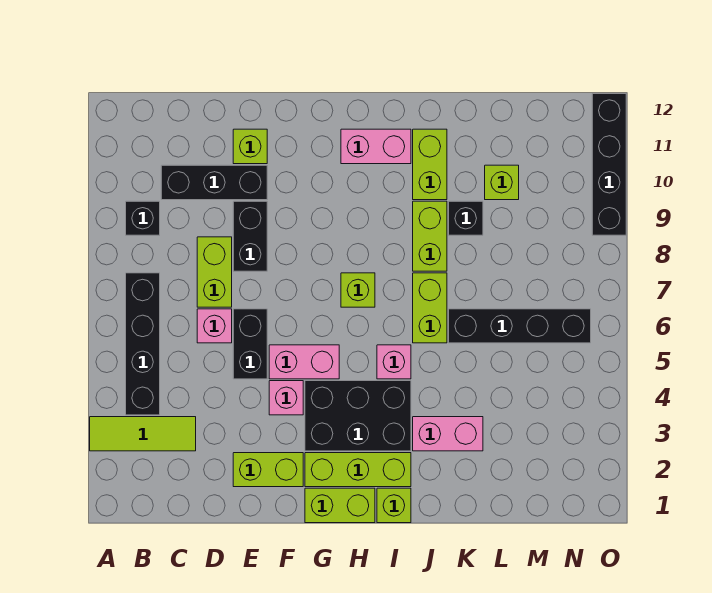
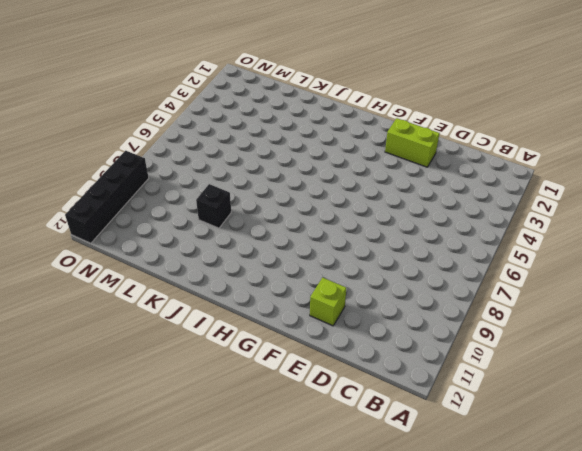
none -> lime 1x3 tile [90,417,196,451]
none -> black 1x4 brick [126,273,160,415]
none -> black 1x1 brick [126,201,160,235]

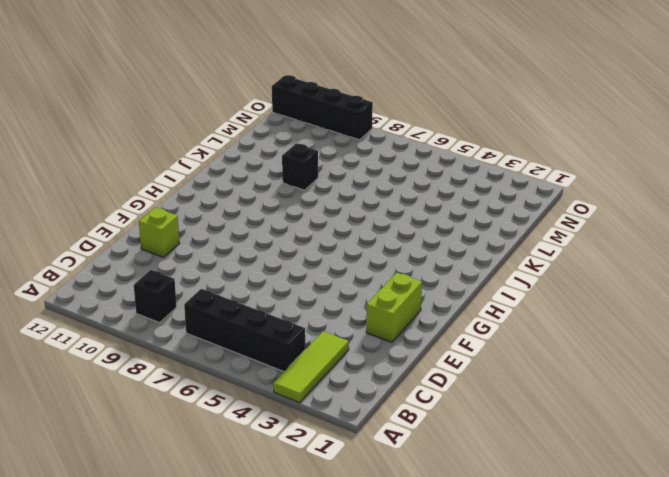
none -> black 1x3 brick [161,165,267,200]
none -> pink 1x1 brick [197,309,232,343]
none -> lime 1x2 brick [197,237,232,307]

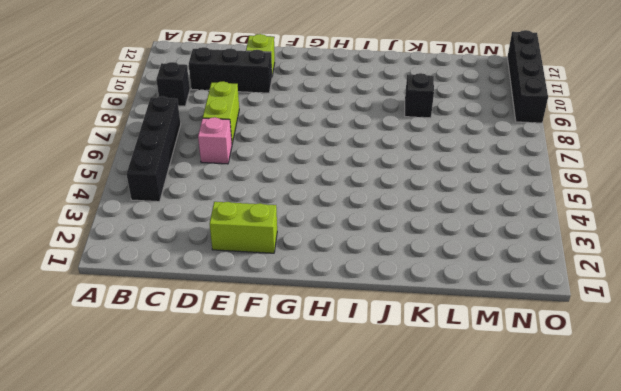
none -> lime 1x3 tile [90,417,196,451]
none -> black 1x2 brick [233,309,267,379]
none -> black 1x2 brick [233,201,267,271]

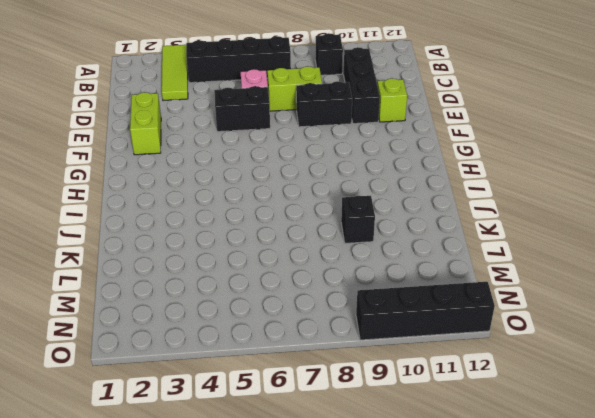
none -> pink 1x1 brick [269,381,303,415]
none -> pink 1x2 brick [269,345,339,379]
none -> lime 1x2 brick [305,488,375,523]

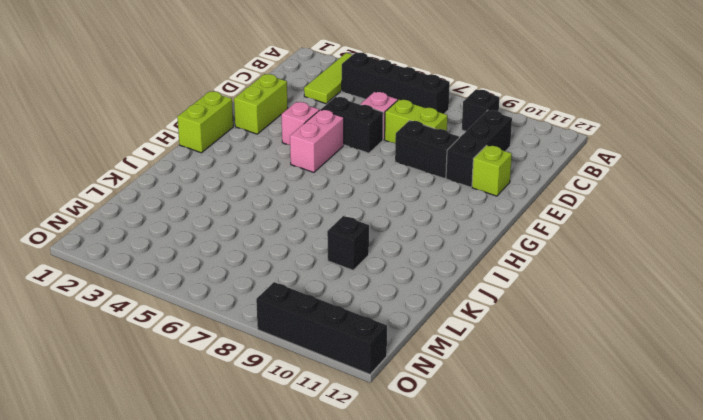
none -> lime 1x3 brick [305,453,411,487]
none -> black 2x3 brick [305,381,411,451]
none -> lime 1x1 brick [341,273,375,307]

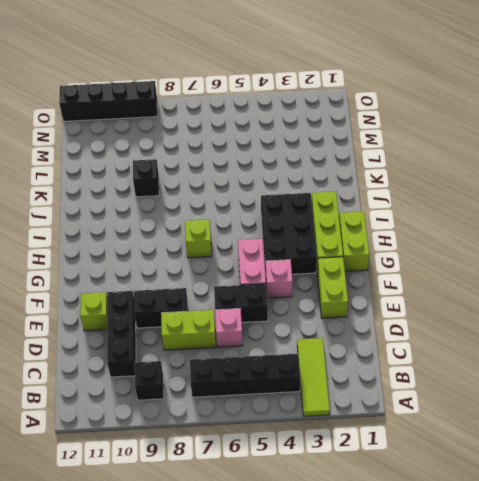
none -> pink 1x2 brick [341,129,411,164]
none -> lime 1x1 brick [377,488,411,523]
none -> pink 1x1 brick [377,345,411,379]

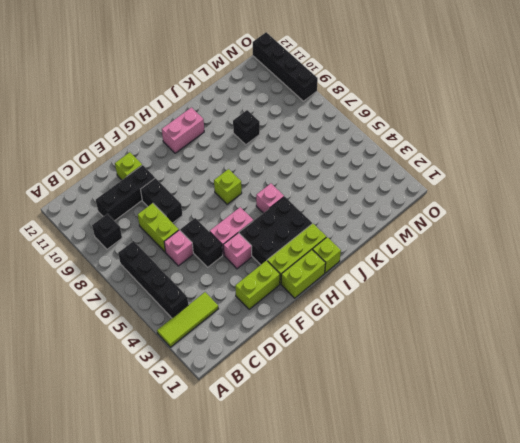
none -> pink 1x2 brick [413,417,483,451]
none -> lime 1x2 brick [413,273,447,343]
none -> lime 1x2 brick [413,201,447,271]

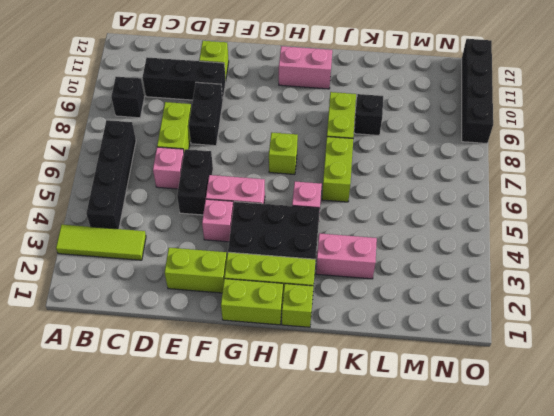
none -> lime 1x2 brick [413,129,447,200]
none -> black 1x4 brick [449,309,591,343]
none -> lime 1x1 brick [485,165,519,200]

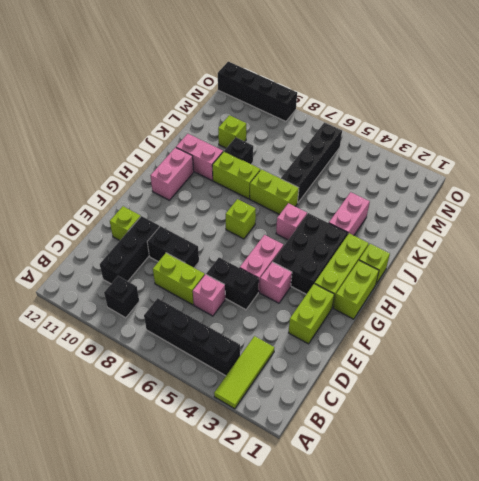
pink 1x2 brick [176,134,223,180] -> lime 1x2 brick [413,129,447,200]

